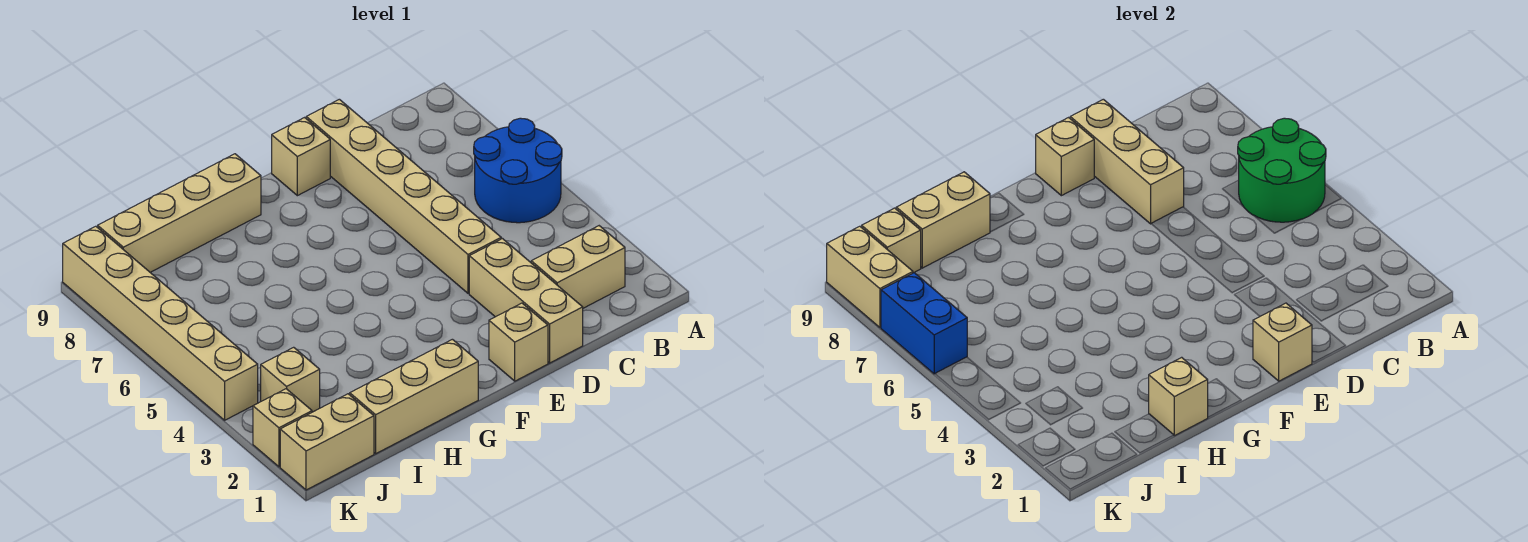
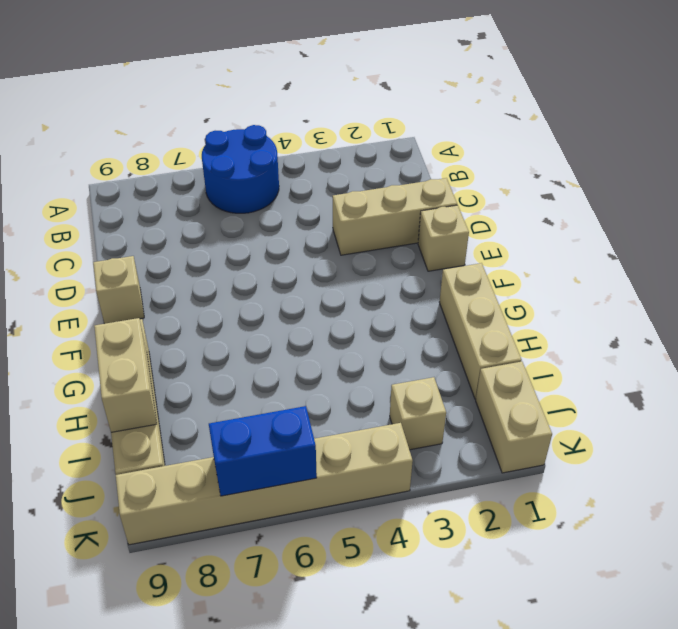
none -> tan 1x2 brick [531,226,625,308]
none -> tan 1x6 brick [306,99,501,293]
none -> tan 1x1 brick [253,389,312,467]

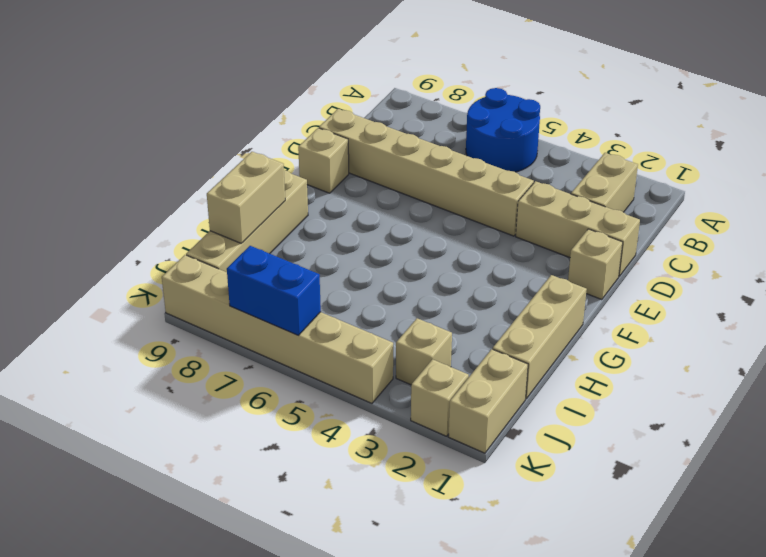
none -> green 2x2 round brick [1238,118,1326,222]
none -> tan 1x3 brick [1070,99,1184,224]
none -> tan 1x1 brick [1253,303,1312,381]

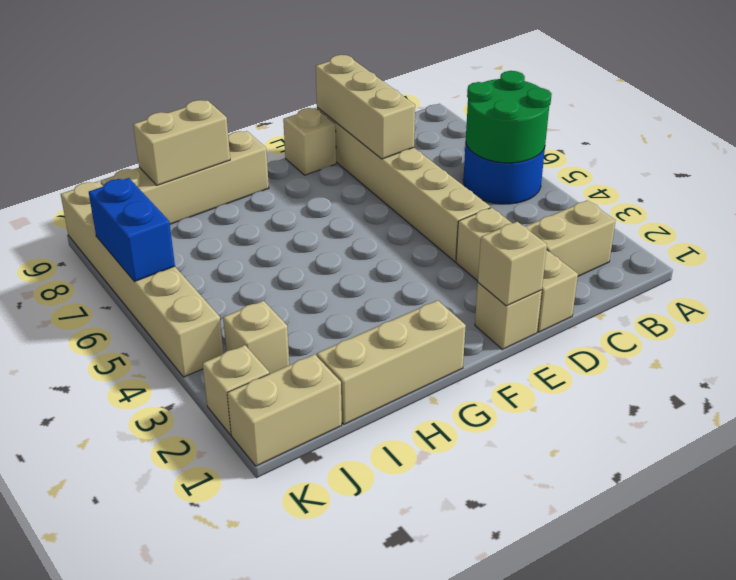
none -> tan 1x1 brick [1036,118,1094,196]
none -> tan 1x1 brick [1149,357,1208,436]
none -> tan 1x1 brick [862,208,921,273]

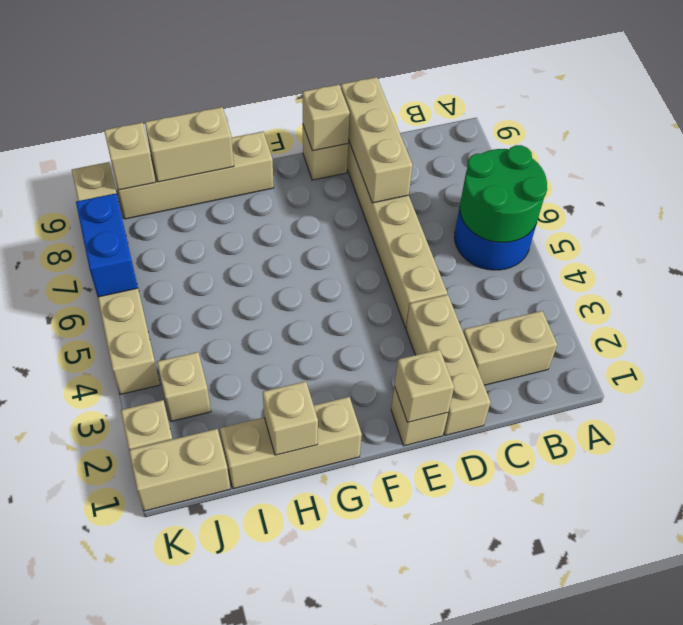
none -> tan 1x2 brick [827,226,913,327]

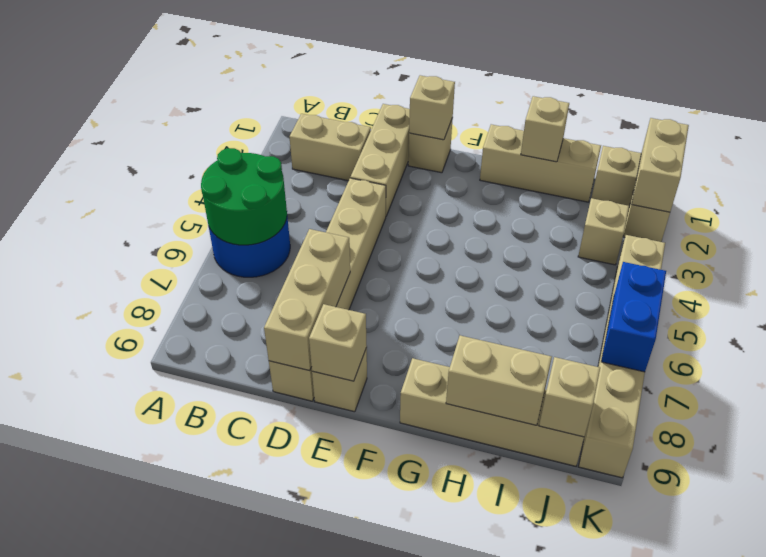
tan 1x2 brick [632,118,689,212] -> tan 1x2 brick moved to [827,226,913,327]

